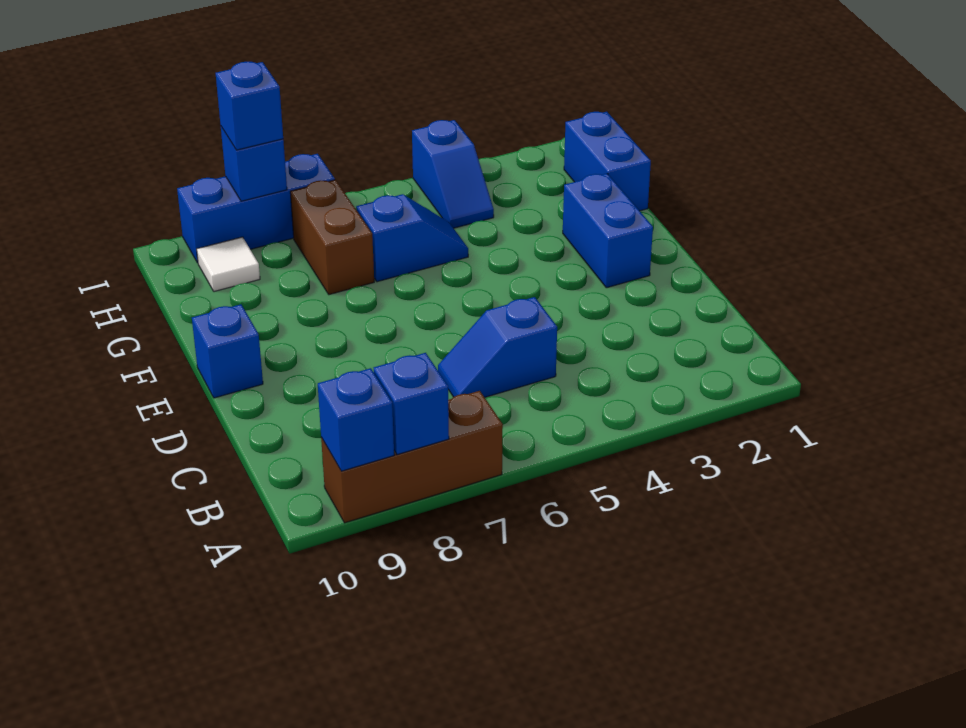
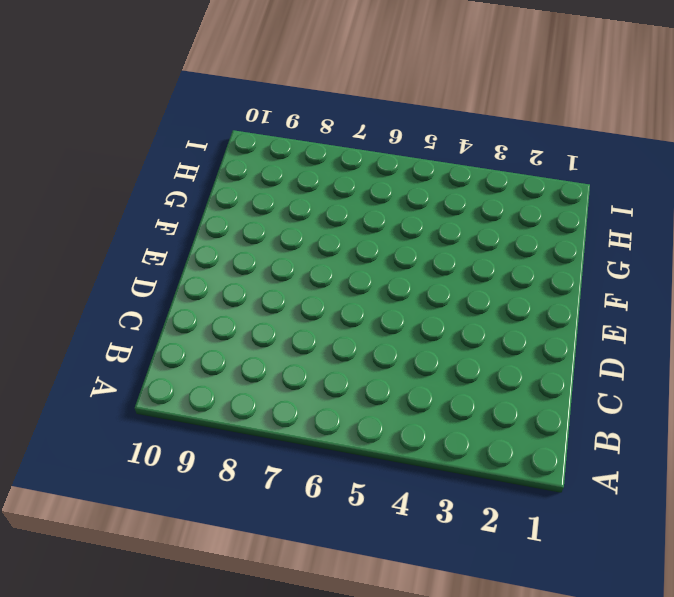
none -> brown 1x3 brick [321,391,503,523]
none -> blue 1x2 slope [438,297,557,397]
none -> blue 1x2 brick [563,174,653,288]

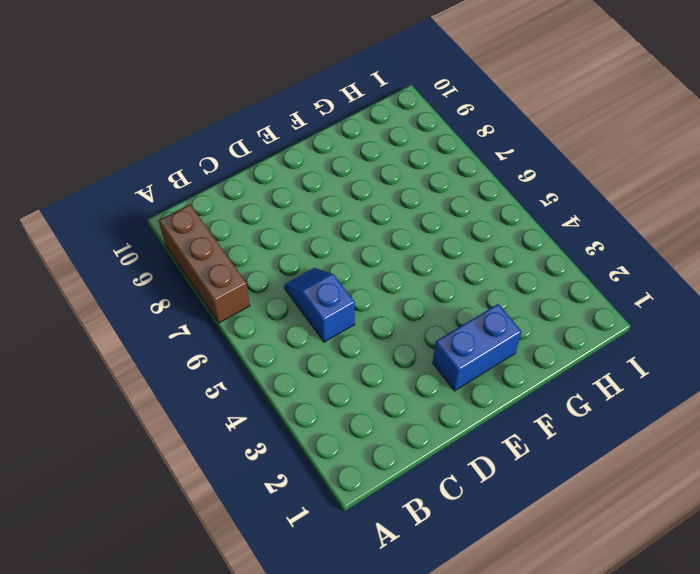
none -> blue 1x1 brick [192,304,263,398]
none -> blue 1x2 brick [564,112,651,211]
none -> blue 1x2 slope [356,194,468,282]

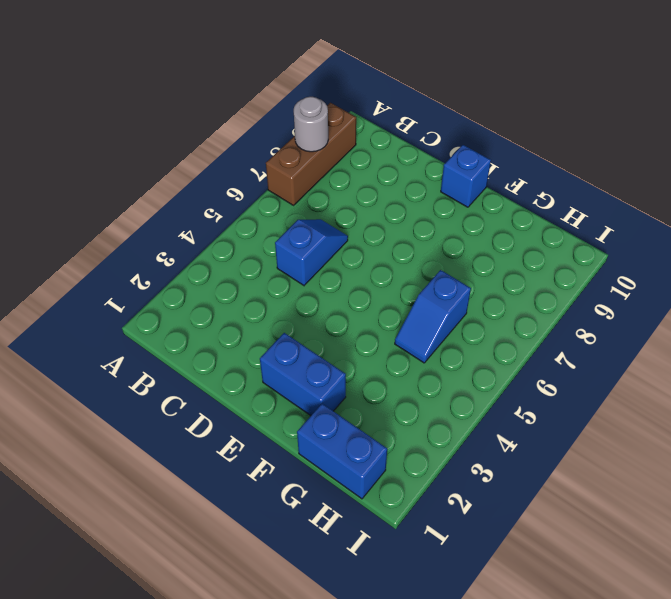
grey 1x1 round brick [294,97,328,152] -> blue 1x1 brick [374,353,449,455]
none -> brown 1x2 brick [290,180,374,295]
none -> blue 1x2 slope [412,120,494,228]
none -> white 1x1 tile [197,237,260,292]

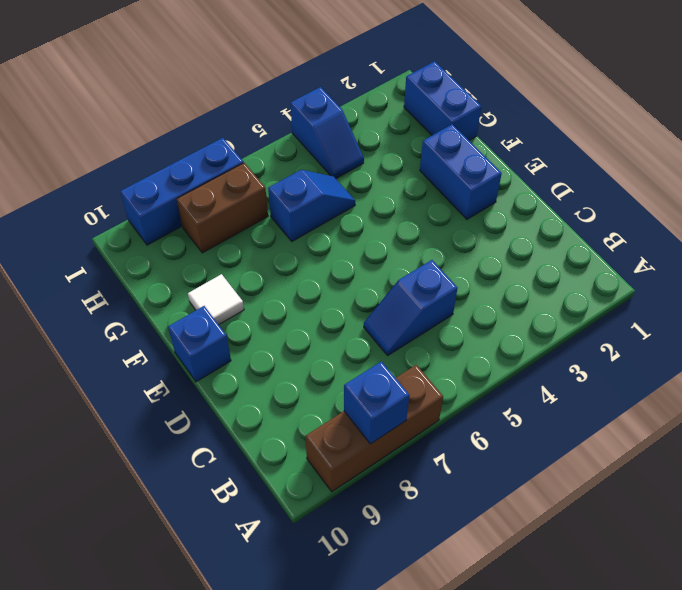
white 1x1 tile [188,274,244,325] -> white 1x1 tile moved to [197,237,260,292]
brown 1x2 brick [177,163,268,253] -> brown 1x2 brick turned to [290,180,374,295]
none -> blue 1x1 brick [318,368,394,471]
none -> blue 1x1 brick [221,127,287,201]
none -> blue 1x1 brick [216,62,283,150]

